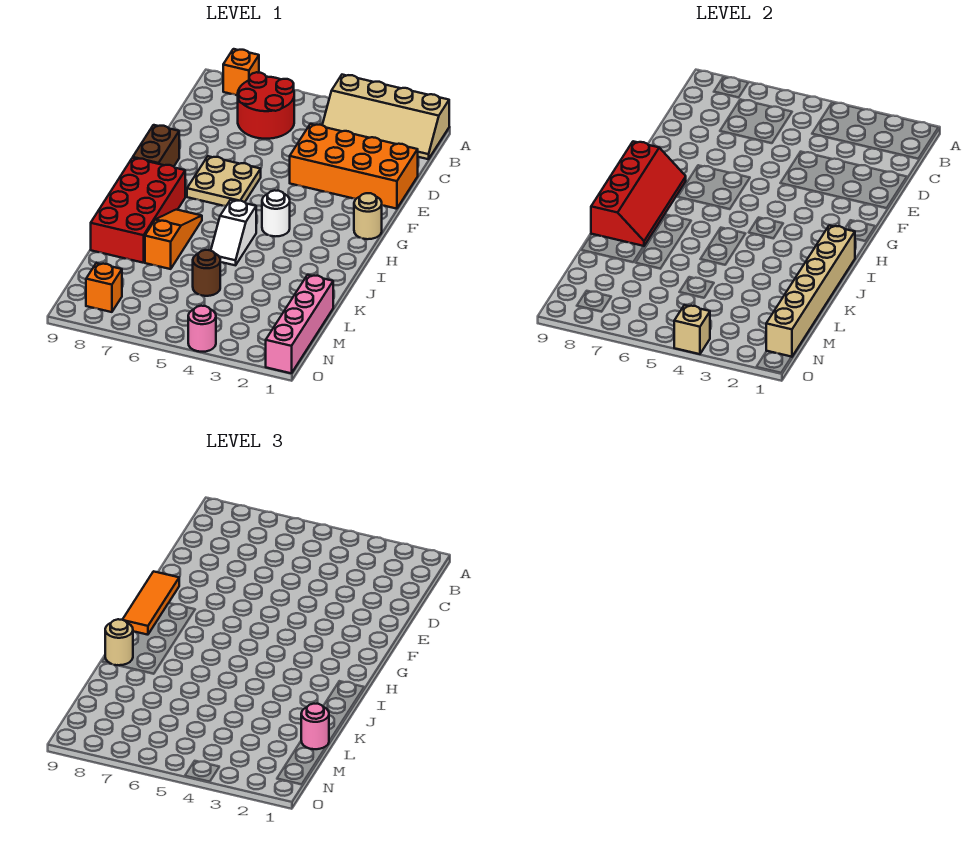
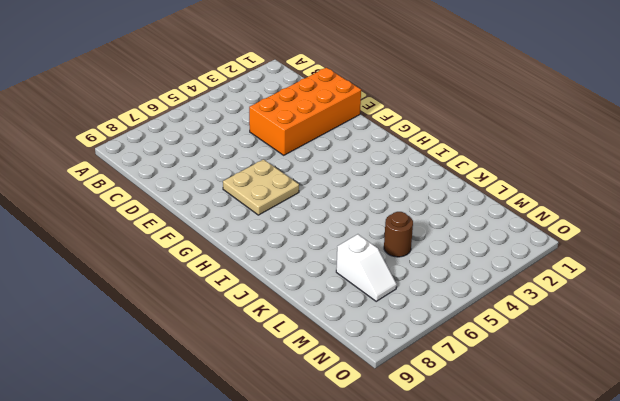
white 1x2 slope [336,234,397,301] -> white 1x2 slope moved to [211,200,256,265]
none -> tan 2x4 slope [322,75,449,159]
none -> orange 1x1 brick [223,49,259,95]
none -> red 2x2 round brick [238,72,294,139]

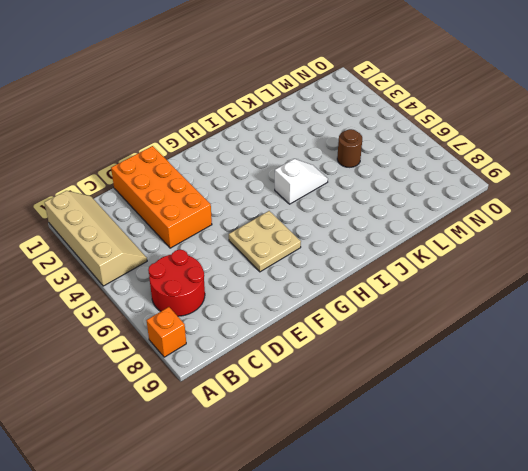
none -> brown 1x2 brick [133,125,179,167]
none -> tan 1x1 round brick [354,193,382,239]
none -> white 1x1 round brick [262,190,290,236]

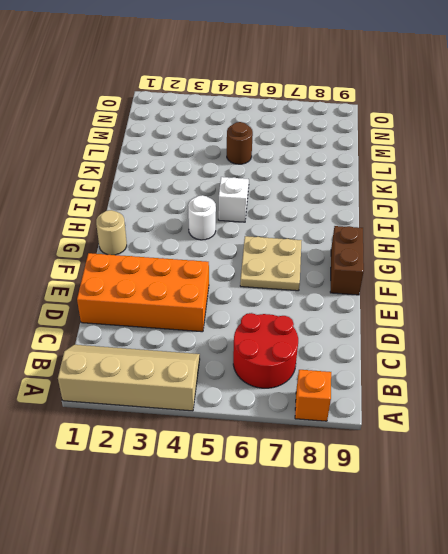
none -> red 2x4 brick [91,158,185,263]
none -> orange 1x3 slope [145,210,202,269]
none -> pink 1x4 brick [266,275,333,373]

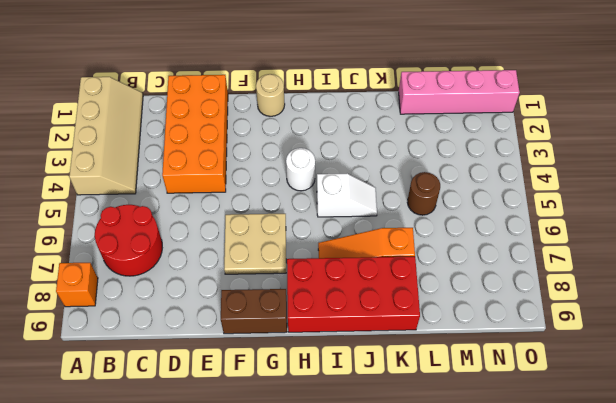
none -> orange 1x1 brick [86,263,122,312]
none -> pink 1x1 round brick [188,306,216,352]
none -> red 2x4 slope [591,141,686,246]

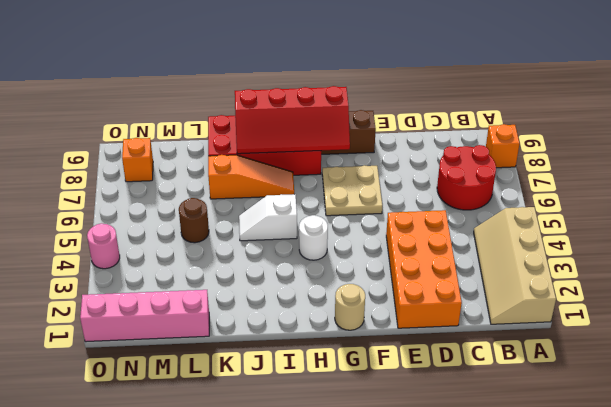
none -> tan 1x6 brick [766,225,855,357]
none -> tan 1x1 brick [674,305,710,354]
none -> orange 1x3 tile [123,571,179,635]

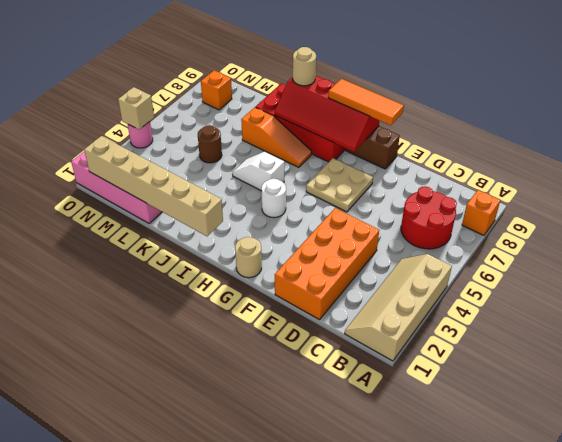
none -> pink 1x1 round brick [301,704,329,749]

